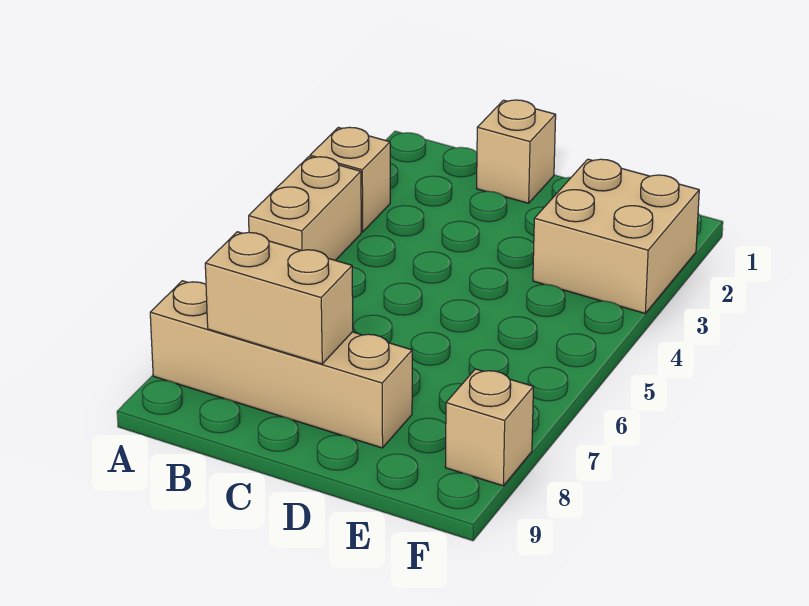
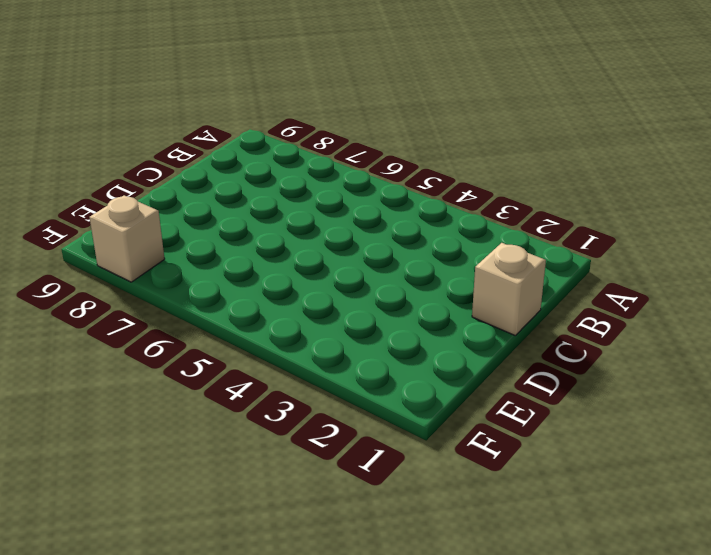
none -> tan 1x1 brick [310,127,390,232]
none -> tan 1x2 brick [249,157,361,260]

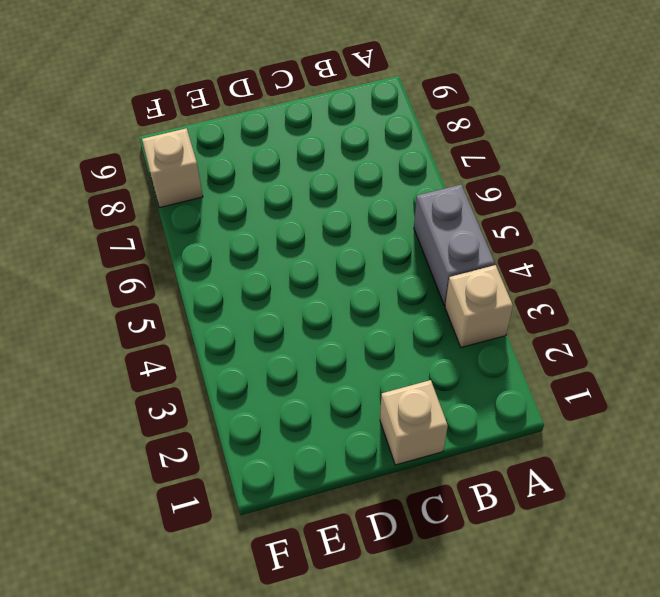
grey 1x2 brick [414,185,495,306] -> tan 1x2 brick [249,157,361,260]
none -> tan 1x4 brick [150,281,412,448]
none -> tan 2x2 brick [533,159,699,313]

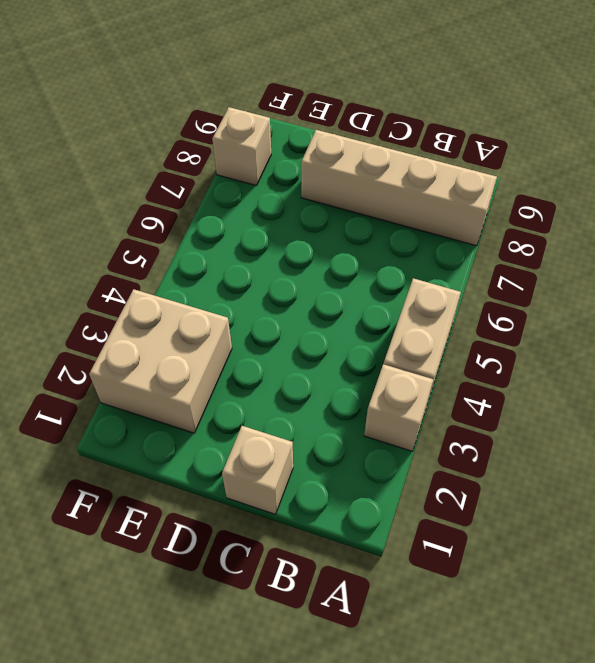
none -> tan 1x2 brick [205,232,353,364]

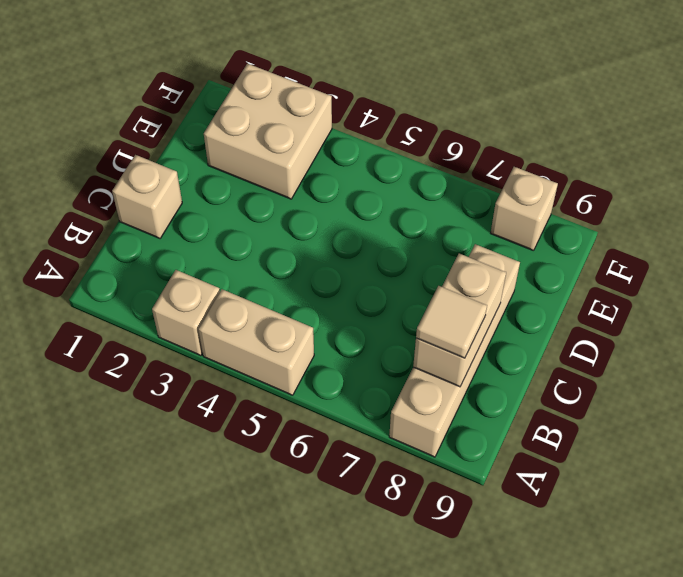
tan 1x1 tile [416,286,487,358] -> none

